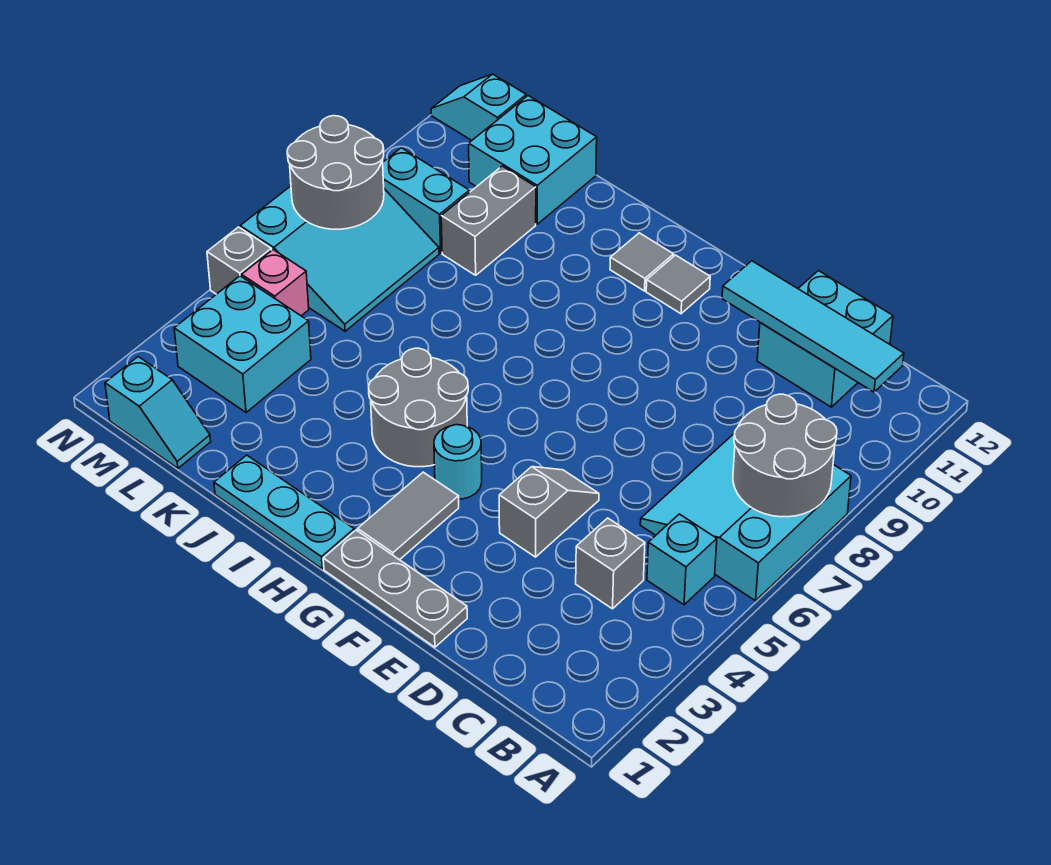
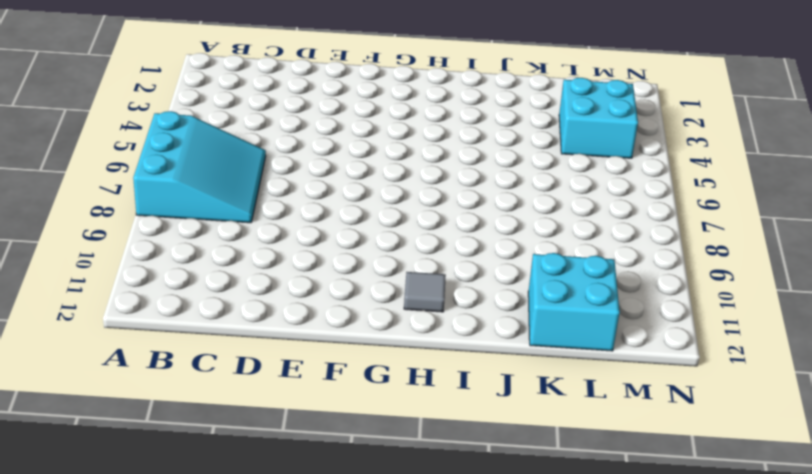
none -> cyan 1x1 brick [647,514,717,605]
none -> grey 1x1 brick [576,518,645,609]
none -> cyan 2x2 brick [757,271,893,407]

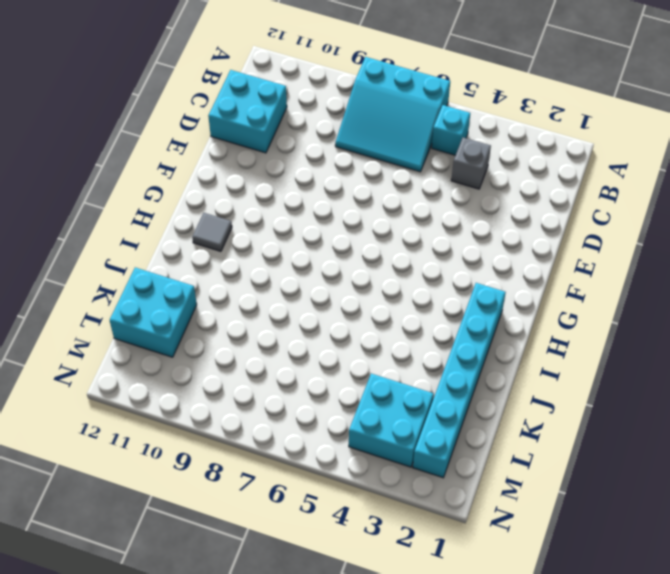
cyan 1x6 brick [413,283,506,478] -> none
none -> grey 1x3 plate [323,530,467,647]
none -> grey 1x2 slope [499,467,599,557]
none -> grey 1x2 tile [358,472,459,560]

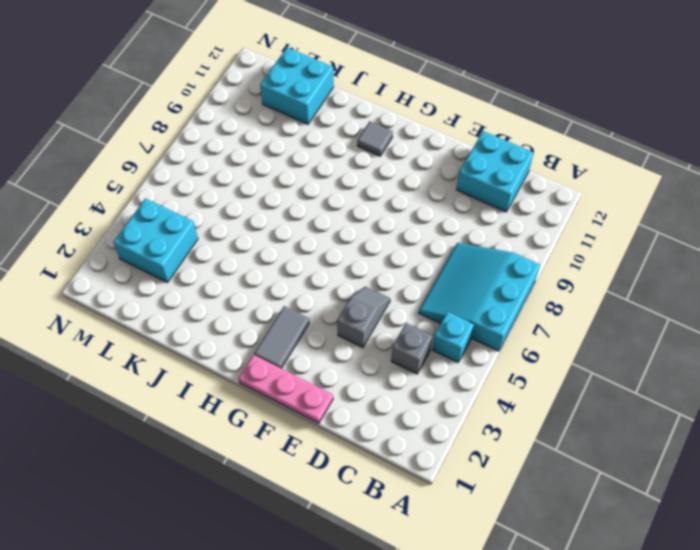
pink 1x3 plate [238,355,333,423] -> grey 1x3 plate [323,530,467,647]
none -> cyan 1x1 round brick [434,425,482,499]
none -> grey 1x1 tile [646,255,710,314]
none -> cyan 1x3 plate [214,455,354,569]

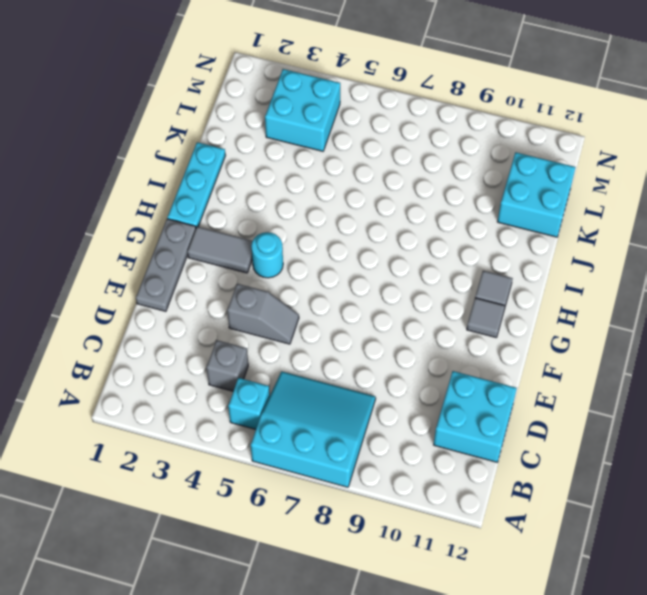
none -> grey 2x2 round brick [369,348,468,467]
none -> grey 1x2 brick [441,166,536,275]
none -> cyan 1x2 slope [105,357,211,468]

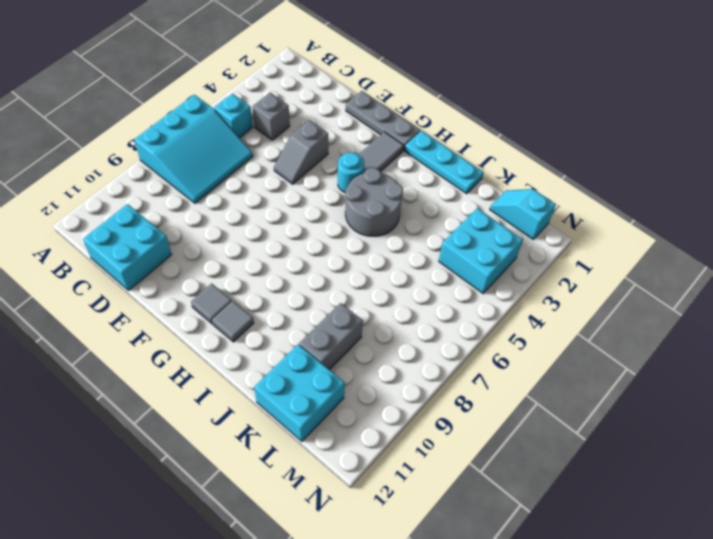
none -> cyan 3x3 slope [240,186,439,331]
none -> cyan 1x2 brick [383,148,470,253]
none -> pink 1x1 brick [242,250,309,316]

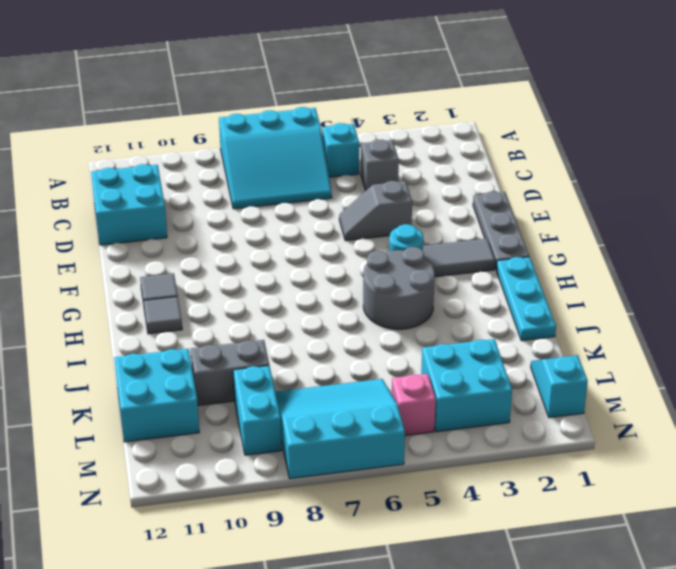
none -> cyan 1x2 slope [431,74,526,140]
none -> grey 1x1 brick [207,227,272,294]
none -> grey 2x2 round brick [733,394,837,517]

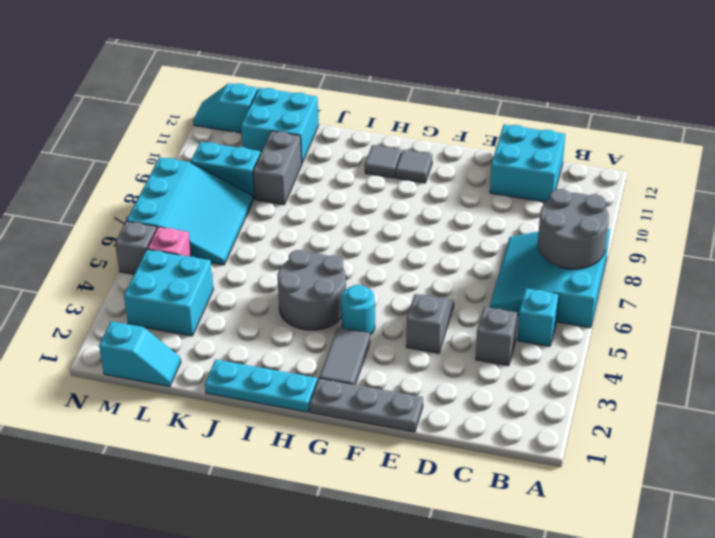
none -> cyan 1x4 tile [722,261,904,392]
none -> grey 2x2 round brick [287,116,384,229]

